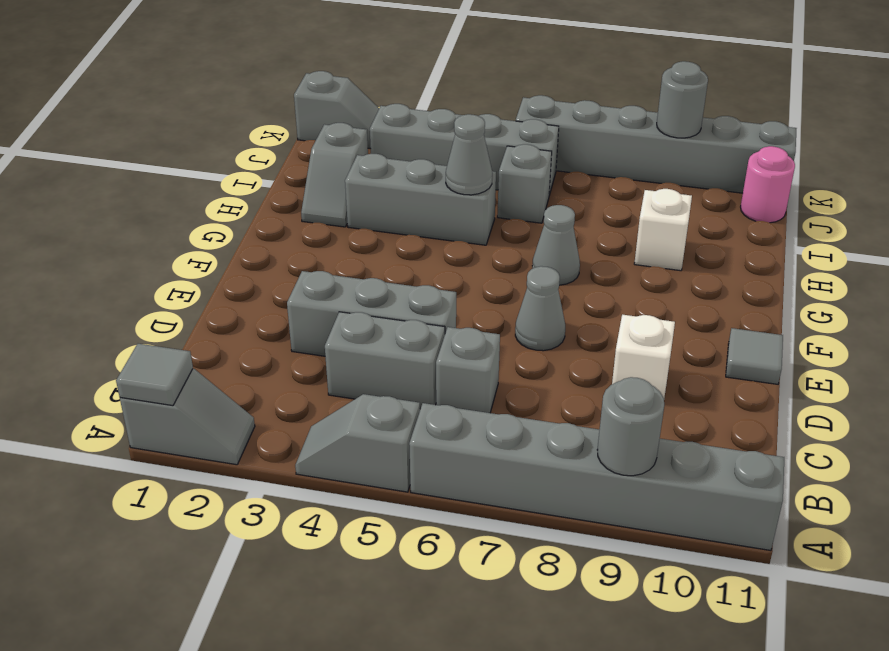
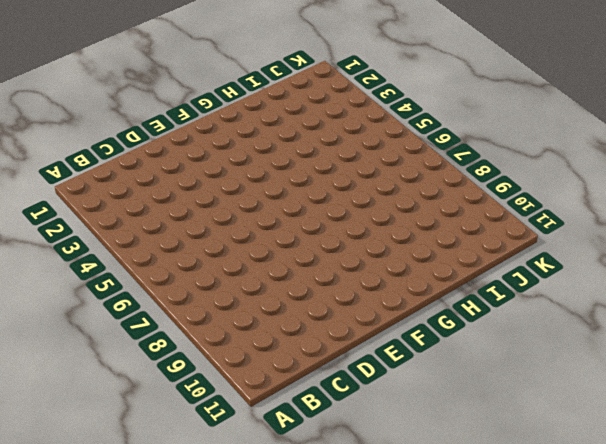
none -> grey 1x2 slope [120,369,255,465]
none -> grey 1x2 slope [295,394,420,492]
none -> grey 1x6 brick [409,403,784,550]

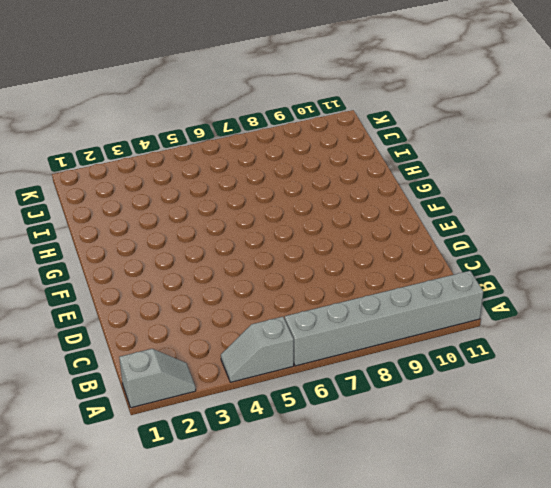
none -> grey 1x2 brick [325,312,445,409]
none -> grey 1x1 brick [436,327,500,413]
none -> grey 1x3 brick [287,271,456,356]

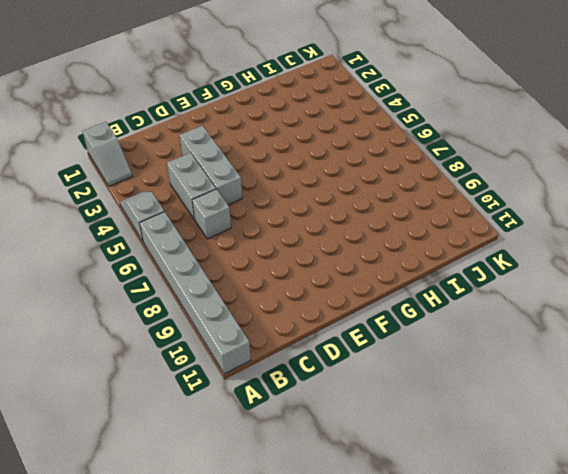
none -> white 1x1 brick [612,315,675,398]
none -> grey 1x1 cone [515,266,565,351]
none -> grey 1x1 tile [726,328,783,384]

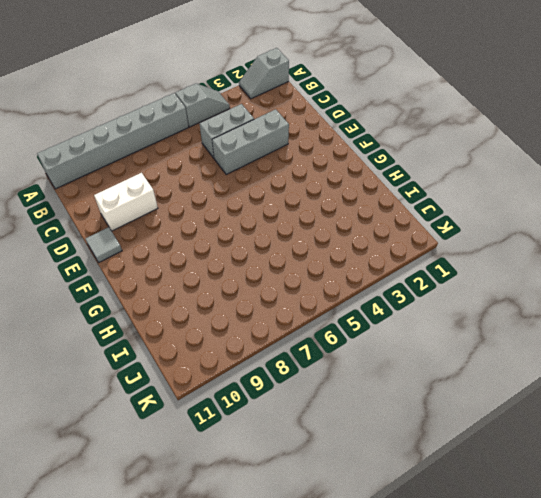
white 1x2 brick [94,173,158,231] -> white 1x1 brick [612,315,675,398]
none -> grey 1x1 brick [436,327,500,413]
none -> grey 1x1 cone [515,266,565,351]
none -> grey 1x1 cone [532,205,580,285]

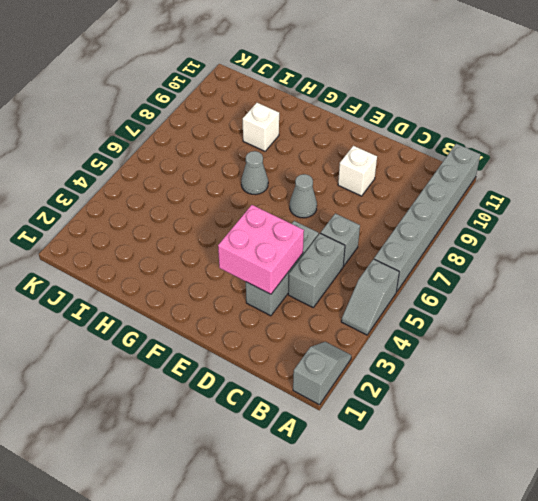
pink 2x2 brick [218,205,304,294] -> none
none -> grey 1x1 tile [726,328,783,384]
none -> grey 1x2 slope [301,123,368,227]
none -> grey 1x3 brick [345,154,496,245]

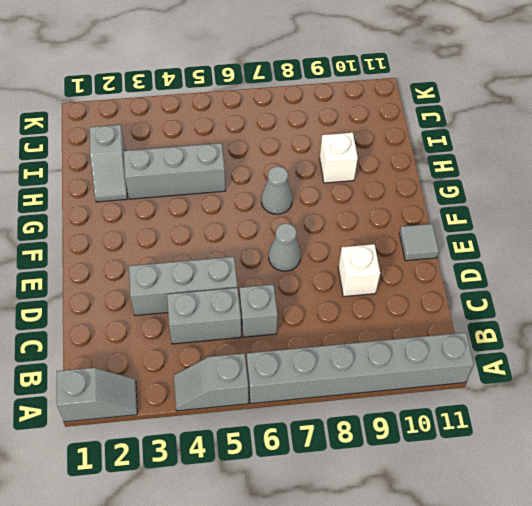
none -> grey 1x1 brick [497,144,552,223]
none -> grey 1x4 brick [370,104,559,195]
none -> pink 1x1 round brick [741,146,795,223]

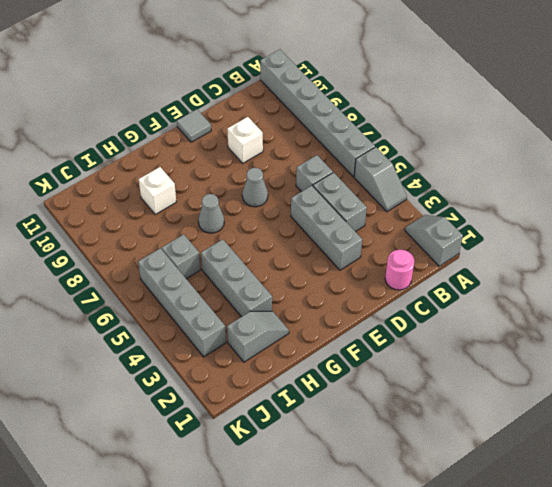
pink 1x1 round brick [385,250,414,290] -> pink 1x1 round brick moved to [741,146,795,223]
none -> grey 1x2 slope [294,71,379,149]
none -> grey 1x6 brick [516,95,797,193]
none -> grey 1x1 tile [116,344,193,406]

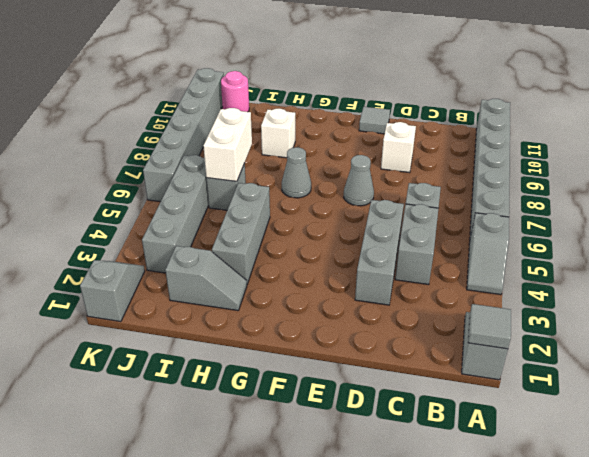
white 1x2 brick [203,108,252,181] -> none
none -> grey 1x1 round brick [597,377,664,476]
none -> grey 1x1 cone [446,114,492,195]
none -> grey 1x1 round brick [657,61,708,138]

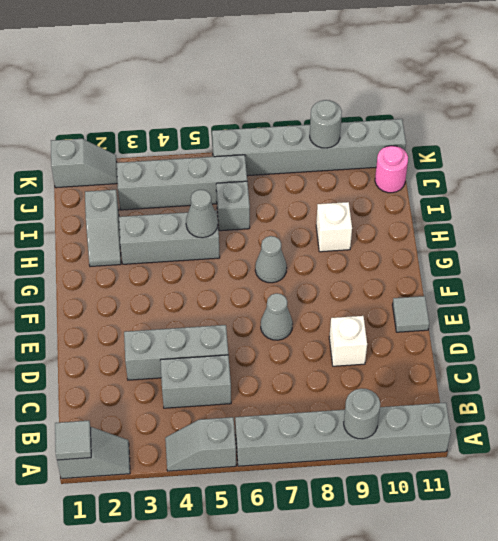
none -> grey 1x1 brick [436,327,500,413]

